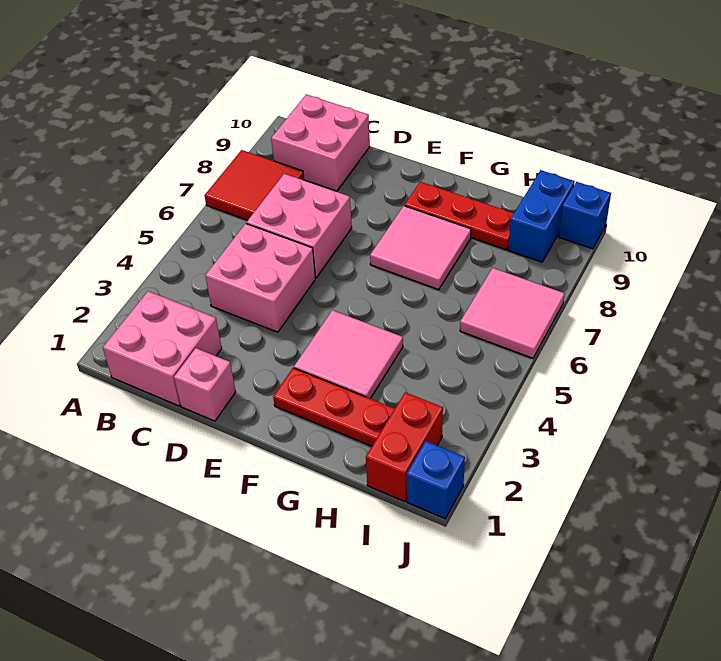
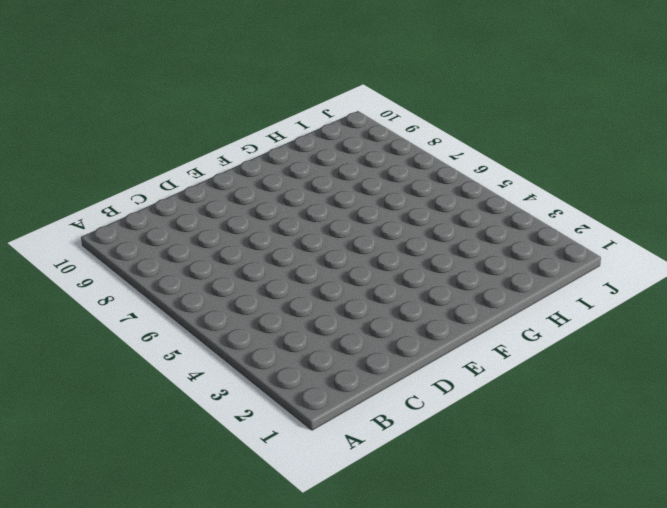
none -> red 2x2 tile [205,150,304,220]
none -> pink 2x2 brick [103,291,222,406]
none -> pink 2x2 brick [271,95,370,191]

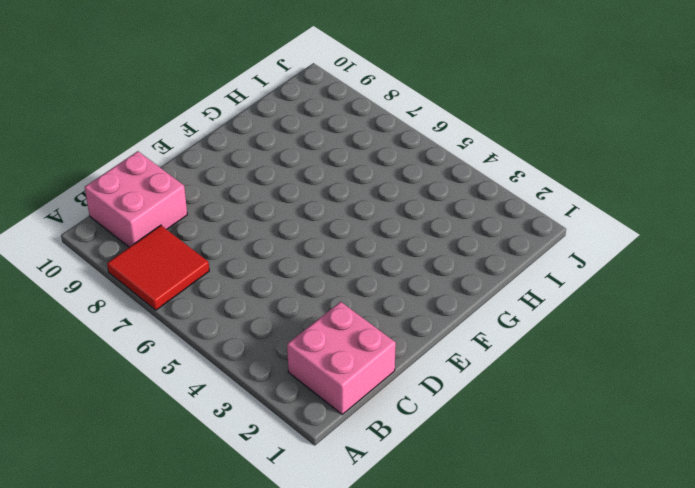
none -> pink 2x2 brick [205,224,315,332]
none -> pink 2x2 brick [247,174,352,278]
none -> pink 1x1 brick [174,348,236,421]

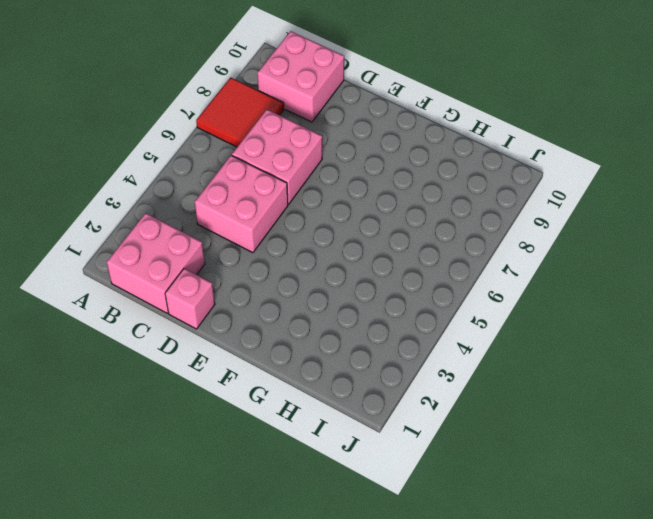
none -> red 1x3 plate [273,368,395,446]
none -> pink 2x2 tile [294,310,403,399]
none -> pink 2x2 tile [370,206,471,290]

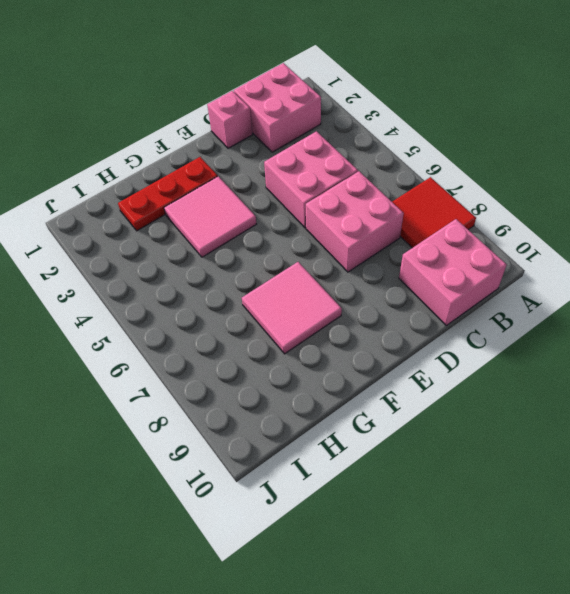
none -> red 1x3 plate [404,182,514,250]
none -> red 1x2 brick [366,392,443,502]
none -> pink 2x2 tile [460,268,565,358]

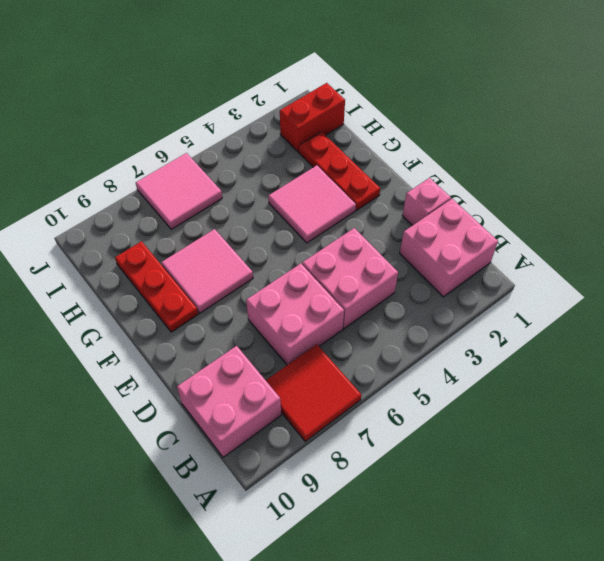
none -> blue 1x2 brick [508,170,575,262]
none -> blue 1x1 brick [407,441,465,519]
none -> blue 1x1 brick [559,182,611,249]

